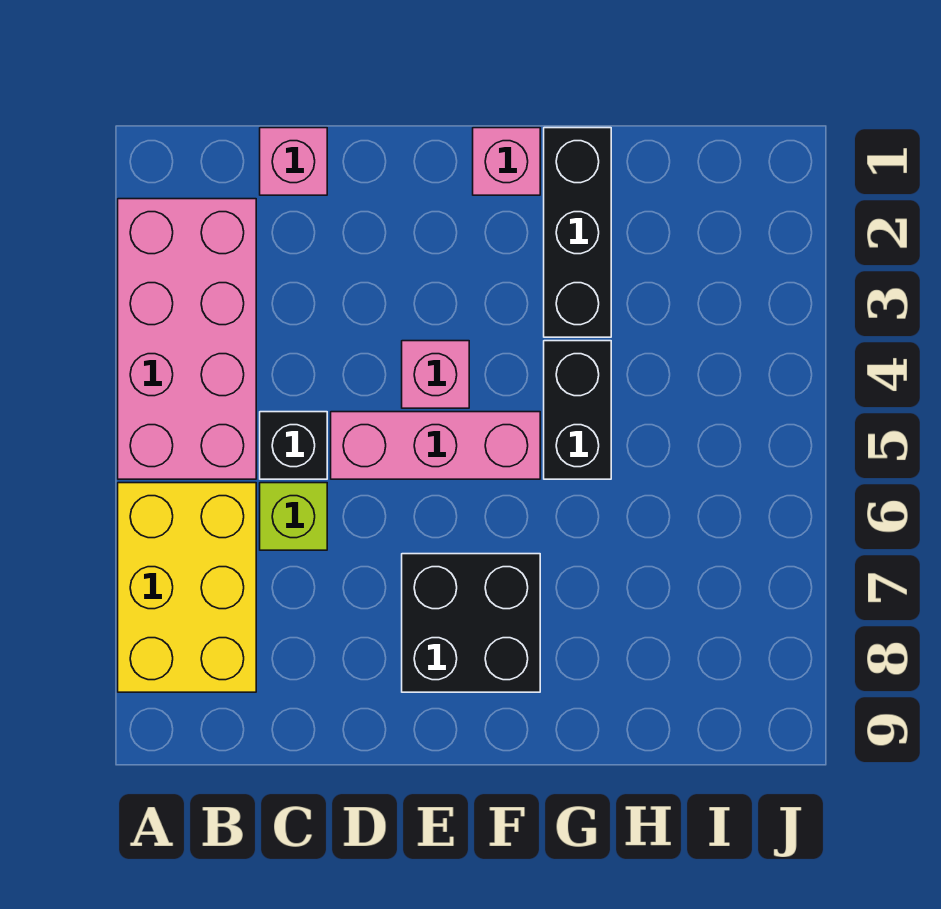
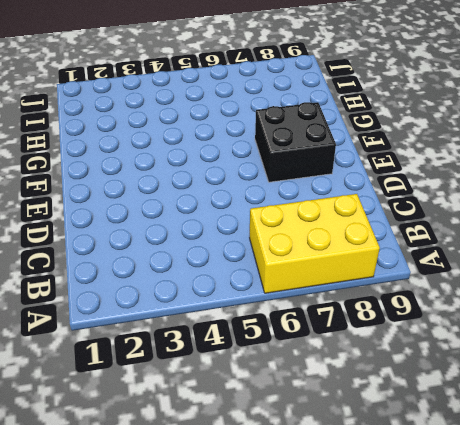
none -> pink 2x4 brick [118,199,256,479]
none -> pink 1x1 brick [260,128,327,195]

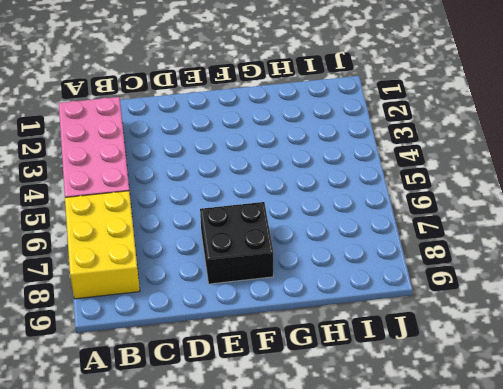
none -> pink 1x1 brick [260,128,327,195]
none -> black 1x1 brick [260,412,327,479]

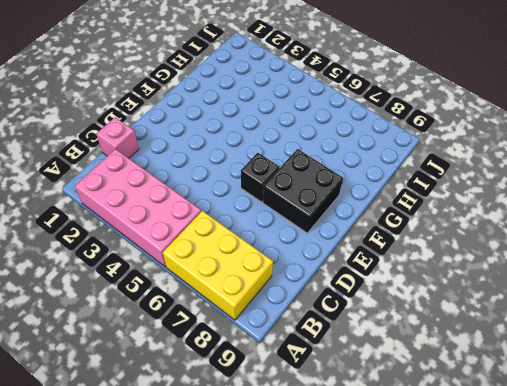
black 1x1 brick [241,153,279,202] -> black 1x1 brick moved to [260,412,327,479]
none -> lime 1x1 brick [260,483,327,550]
none -> pink 1x3 brick [331,412,540,479]

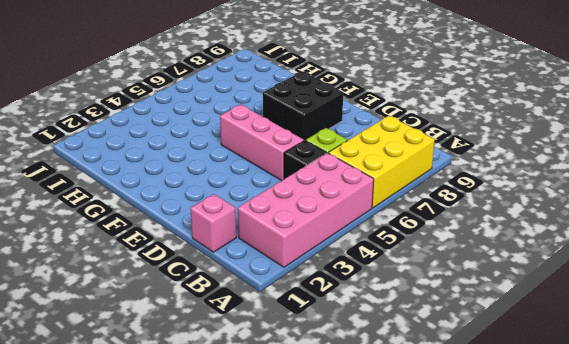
none -> pink 1x1 brick [402,341,469,408]
none -> pink 1x1 brick [473,128,540,195]

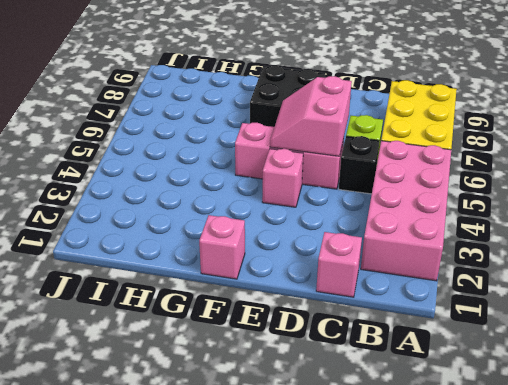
pink 2x2 slope [270,76,352,156] -> none
none -> black 1x3 brick [544,128,611,337]
none -> black 1x2 brick [544,341,611,479]

